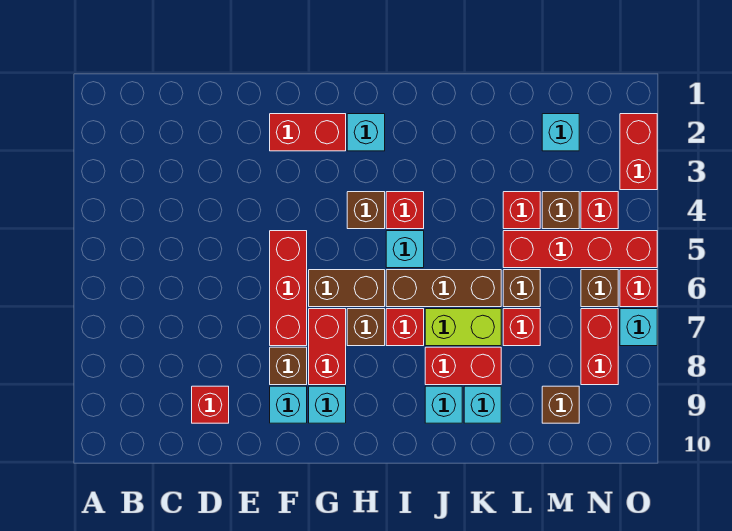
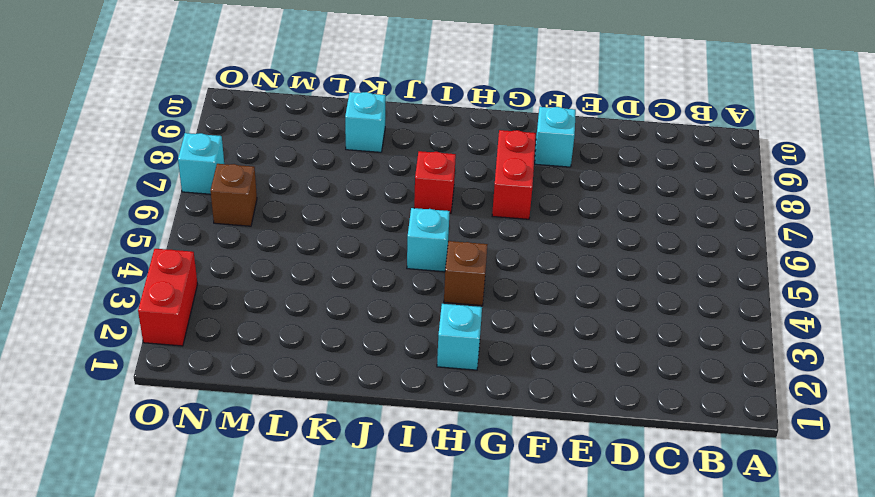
none -> red 1x1 brick [192,386,229,423]
none -> red 1x2 brick [270,114,346,151]
none -> red 1x3 brick [270,231,307,346]
none -> brown 1x1 brick [270,347,307,385]

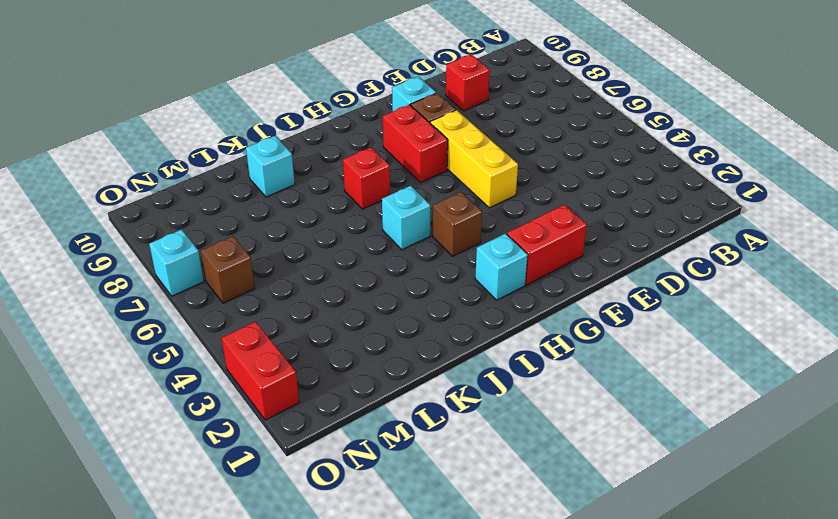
yellow 1x3 brick [430,110,518,208] -> red 1x3 brick [270,231,307,346]
none -> brown 1x2 brick [309,270,385,307]
none -> cyan 1x1 brick [309,386,346,423]
none -> brown 1x1 brick [347,309,385,346]
none -> red 1x1 brick [386,192,424,229]

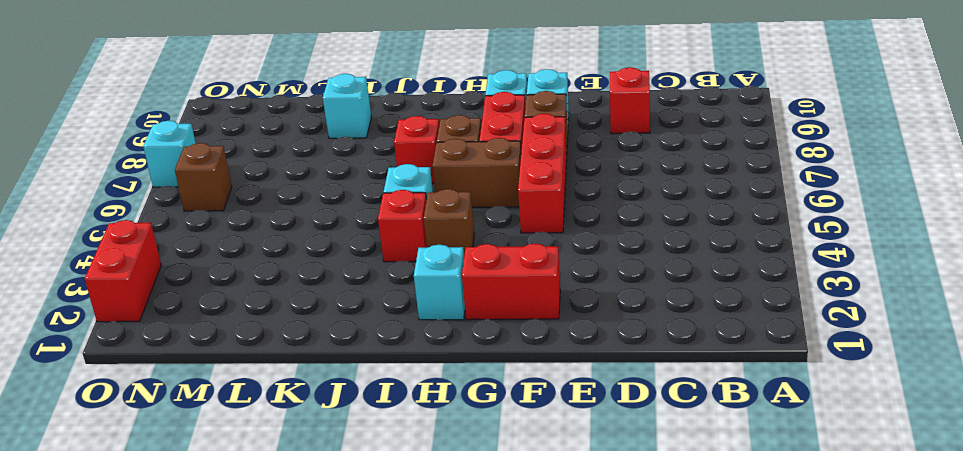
none -> brown 1x3 brick [386,270,501,307]
none -> lime 1x2 brick [425,309,501,346]
none -> red 1x2 brick [425,347,501,385]
none -> cyan 1x1 brick [425,386,462,423]

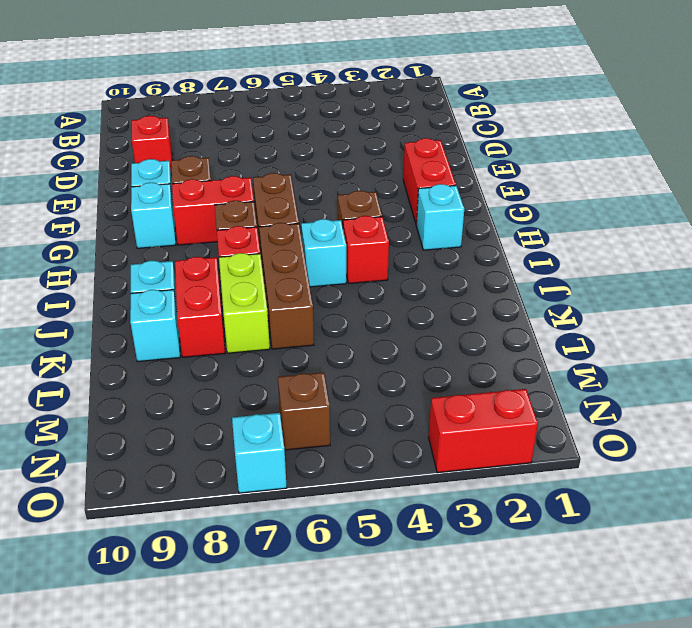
none -> red 1x3 brick [270,231,307,346]
none -> red 1x1 brick [503,192,540,229]
none -> red 1x4 brick [503,231,657,268]
none -> brown 1x1 brick [503,270,540,307]

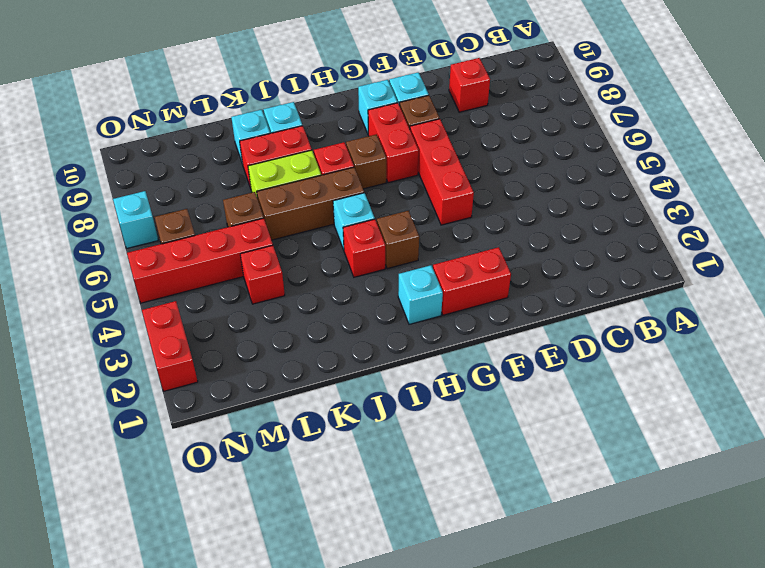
none -> brown 1x2 brick [309,270,385,307]
none -> red 1x1 brick [503,309,540,346]
none -> cyan 1x1 brick [542,114,579,151]
none -> brown 1x1 brick [542,192,579,229]

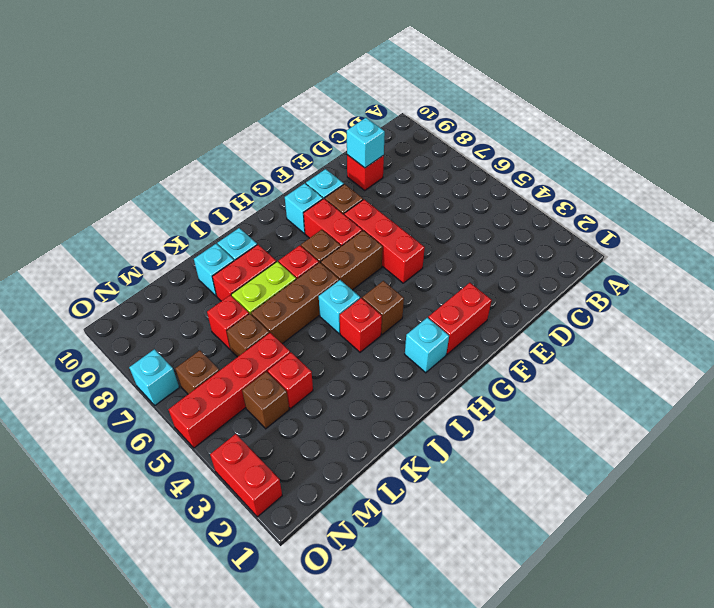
cyan 1x1 brick [347,118,385,168] -> cyan 1x1 brick moved to [542,114,579,151]
none -> brown 1x1 brick [542,386,579,423]
none -> red 1x1 brick [581,192,618,229]
none -> red 1x2 brick [581,309,618,385]
none -> red 1x1 brick [620,270,657,307]

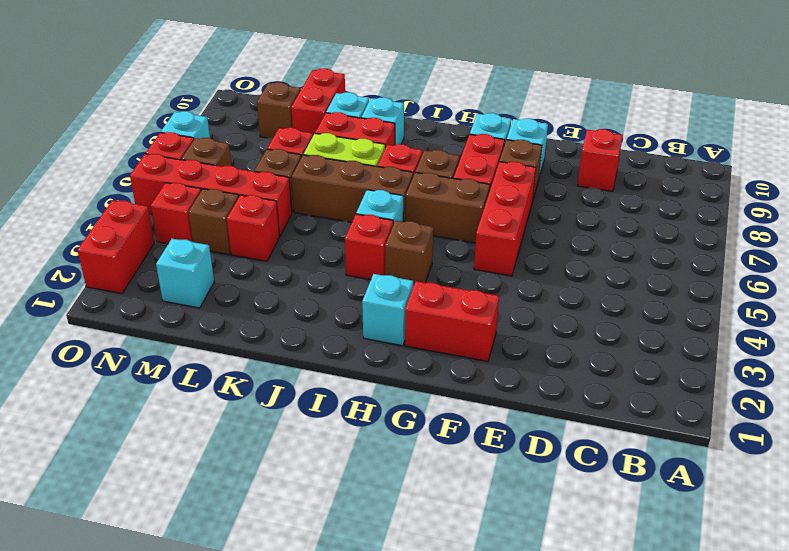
red 1x2 brick [291,69,345,135] -> red 1x2 brick moved to [581,309,618,385]

